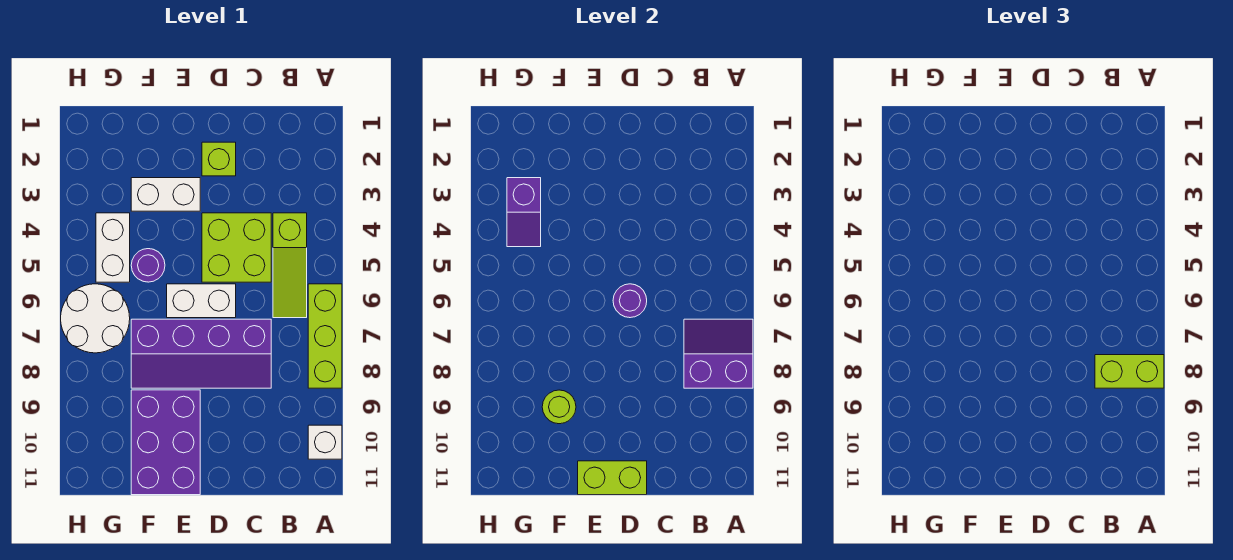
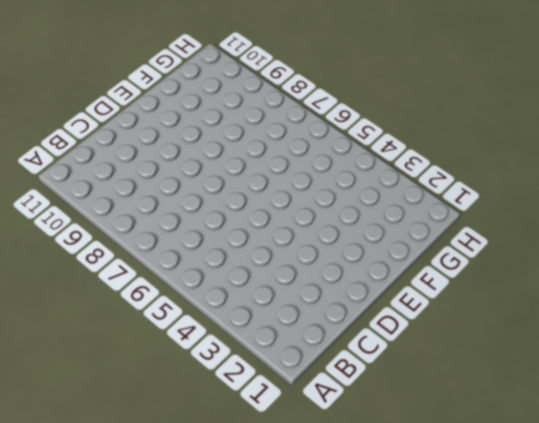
none -> lime 1x3 brick [308,284,342,388]
none -> white 1x1 brick [308,425,342,459]
none -> lime 1x3 slope [273,213,307,318]

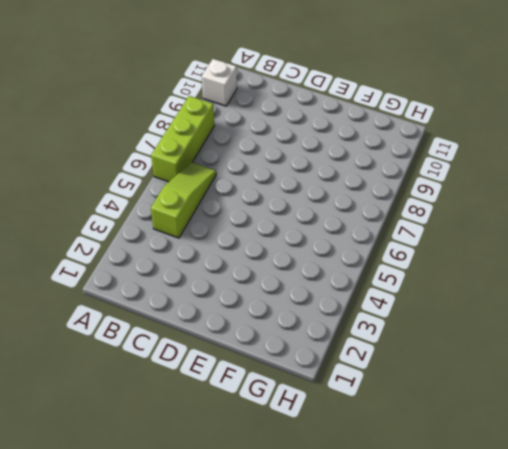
none -> lime 2x2 brick [202,213,271,282]
none -> purple 2x4 slope [131,319,271,388]
none -> lime 1x1 brick [202,142,236,176]

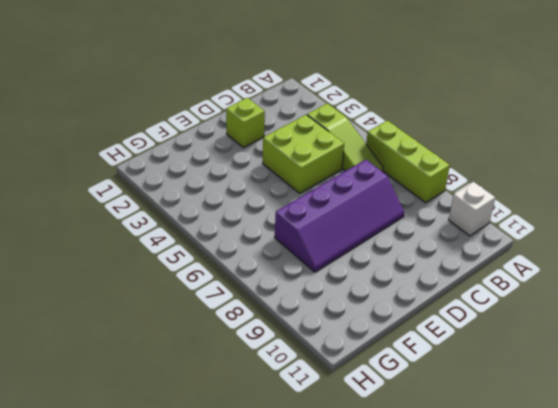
none -> white 1x2 brick [167,284,236,318]
none -> white 1x2 brick [131,178,200,211]
none -> purple 2x3 brick [131,390,200,495]

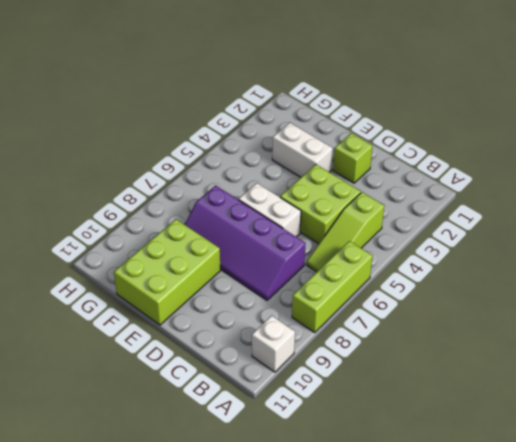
lime 2x3 brick [114,219,220,325] -> purple 2x3 brick [131,390,200,495]
none -> purple 1x1 round brick [131,249,165,282]
none -> white 1x2 brick [96,213,130,282]
none -> white 2x2 round brick [61,284,130,353]

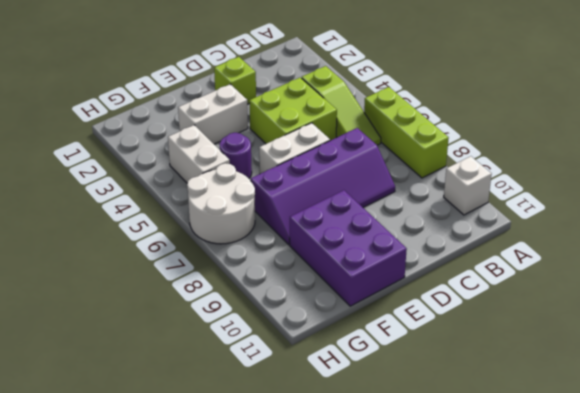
none -> purple 2x2 slope [684,319,753,388]
none -> purple 1x1 round brick [613,284,647,318]
none -> lime 1x2 brick [578,461,647,495]

